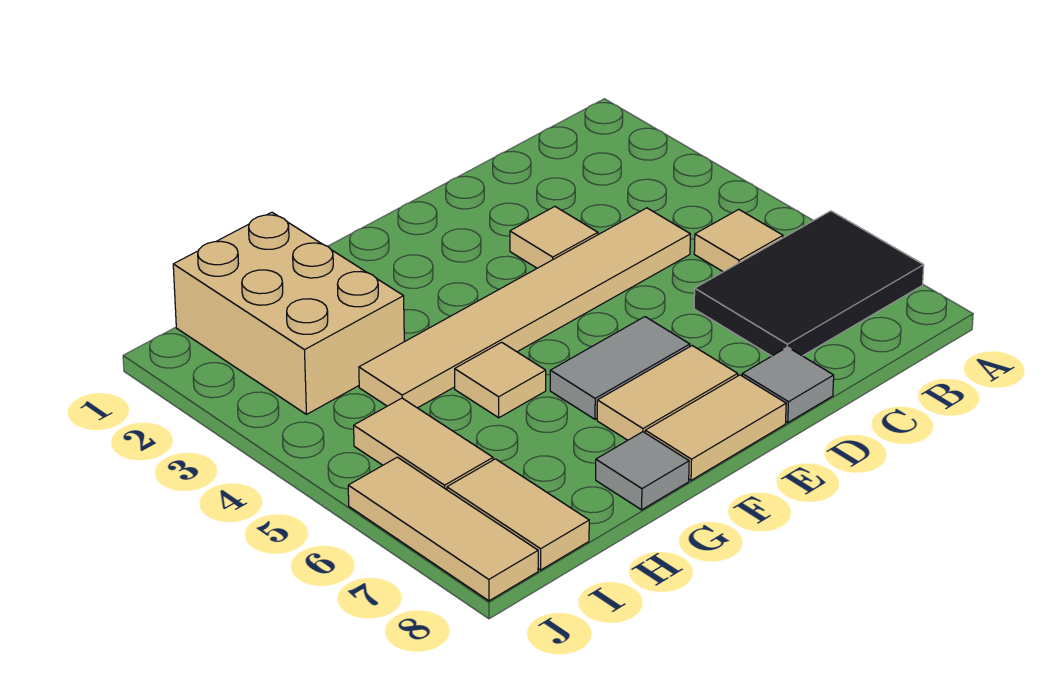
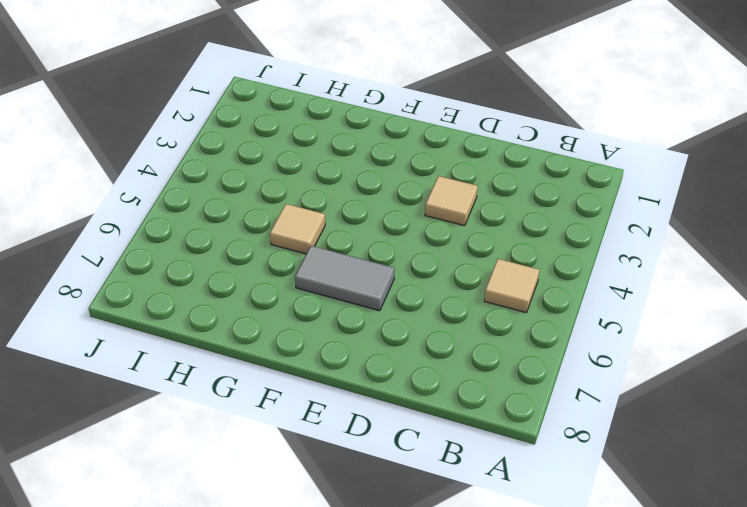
none -> black 2x3 tile [694,211,924,356]
none -> tan 1x6 tile [359,208,690,408]
none -> grey 1x1 tile [742,347,834,423]

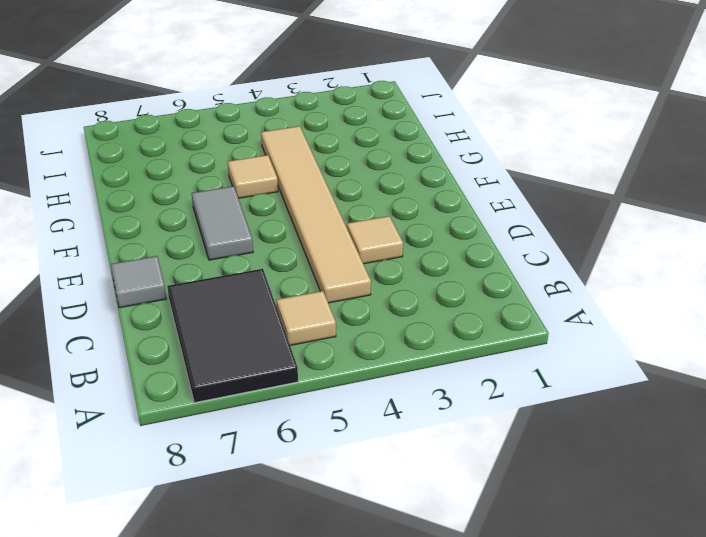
none -> tan 1x2 tile [597,346,738,440]
none -> tan 1x2 tile [645,375,786,480]
none -> grey 1x1 tile [596,432,689,510]

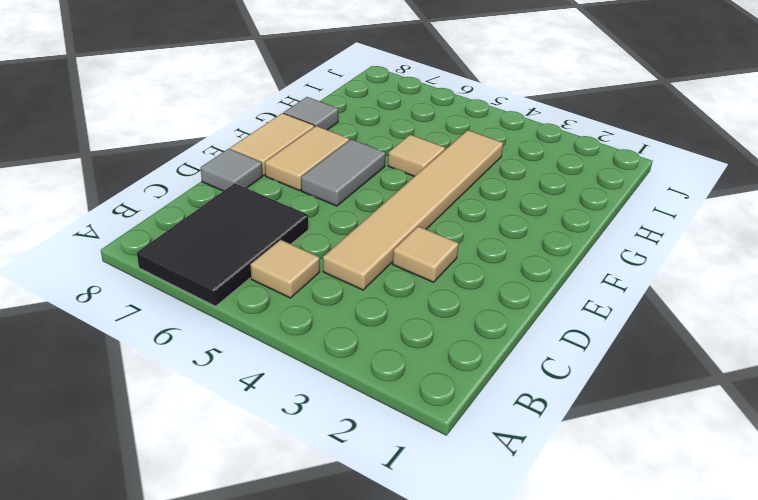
none -> tan 2x3 brick [173,212,404,414]
none -> tan 1x2 tile [354,398,493,490]
none -> tan 1x2 tile [447,459,589,570]

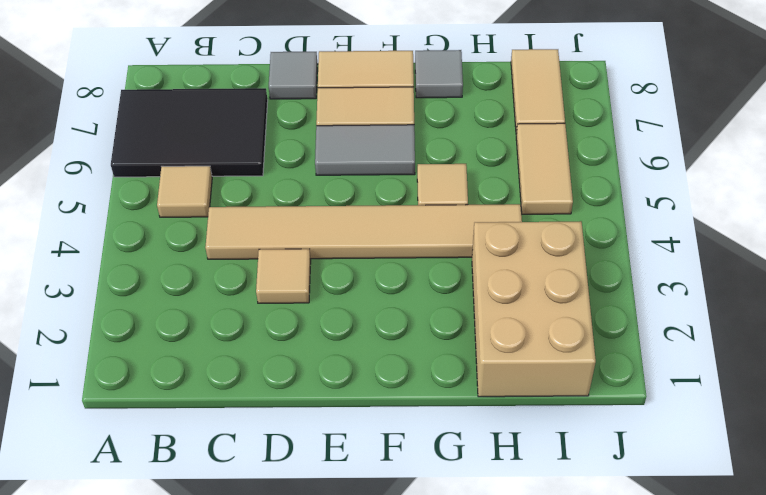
none -> tan 1x3 tile [348,457,538,601]

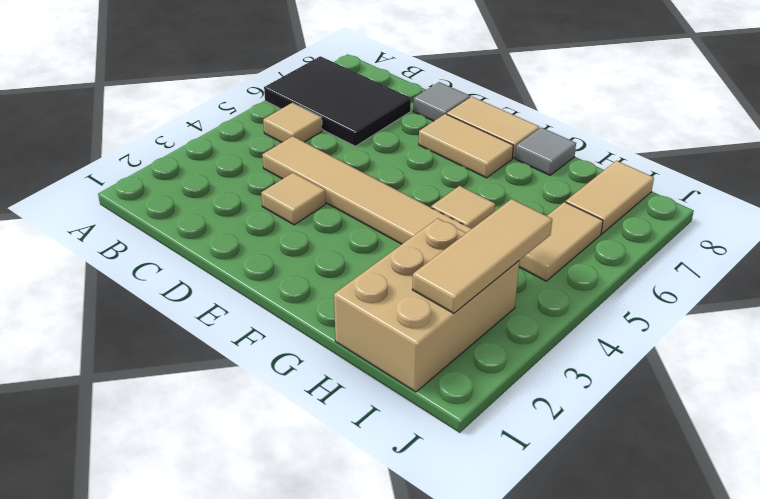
tan 1x3 tile [412,199,552,313] -> tan 1x3 tile moved to [348,457,538,601]
none -> grey 1x2 tile [550,317,690,419]

